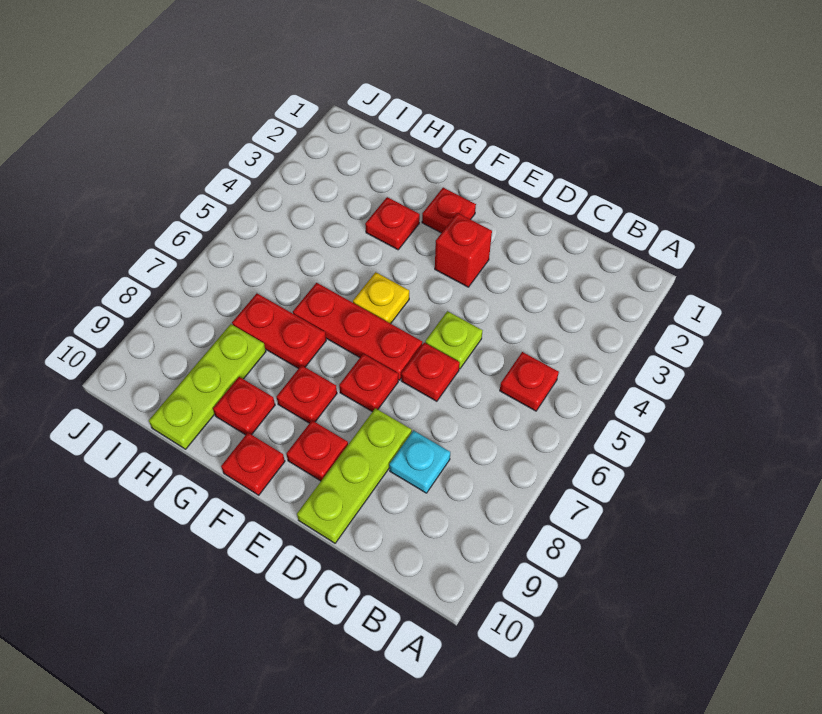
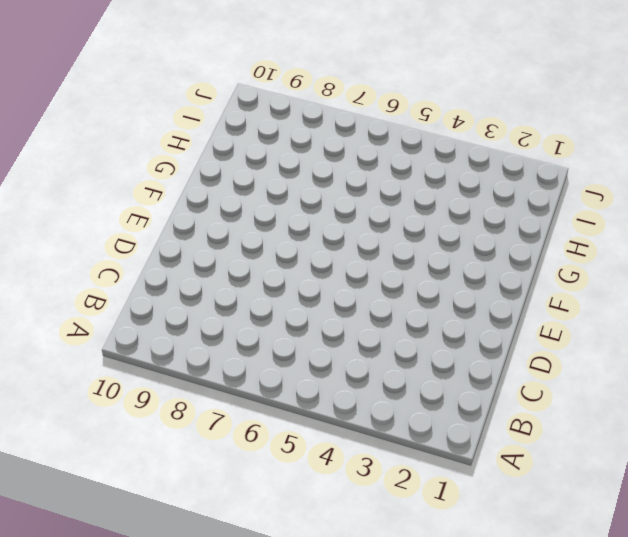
none -> red 1x1 plate [500,352,559,411]
none -> cyan 1x1 plate [389,431,450,493]
none -> lime 1x1 plate [425,311,482,369]

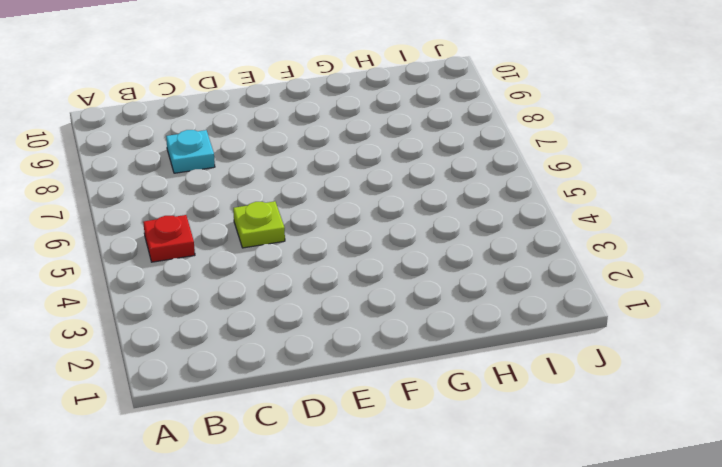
none -> red 1x1 plate [401,343,460,401]
none -> lime 1x3 plate [297,408,412,543]
none -> red 1x1 brick [435,213,492,287]

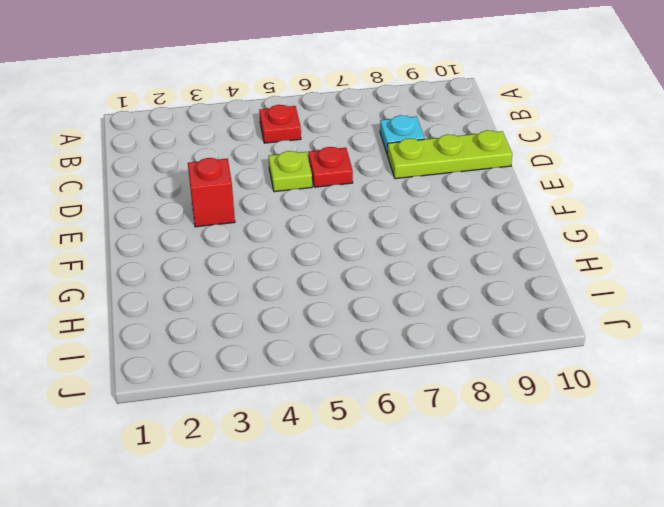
none -> red 1x3 plate [293,283,422,380]
none -> red 1x1 plate [339,354,398,412]
none -> red 1x1 plate [287,421,348,481]

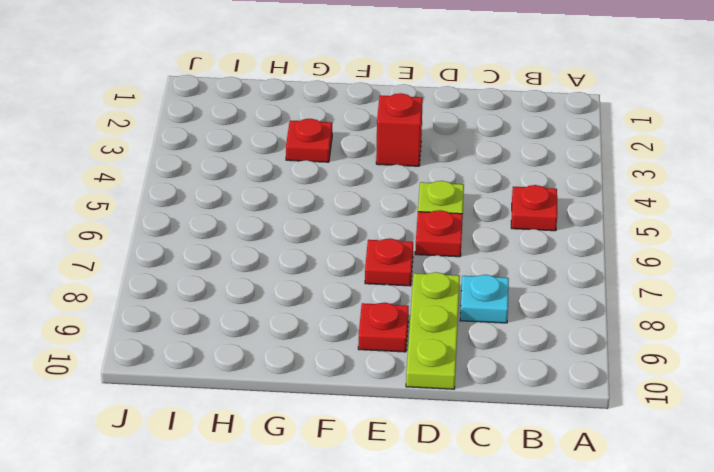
none -> red 1x3 plate [293,283,422,380]
none -> red 1x1 plate [422,188,476,233]
none -> yellow 1x1 plate [353,272,409,324]

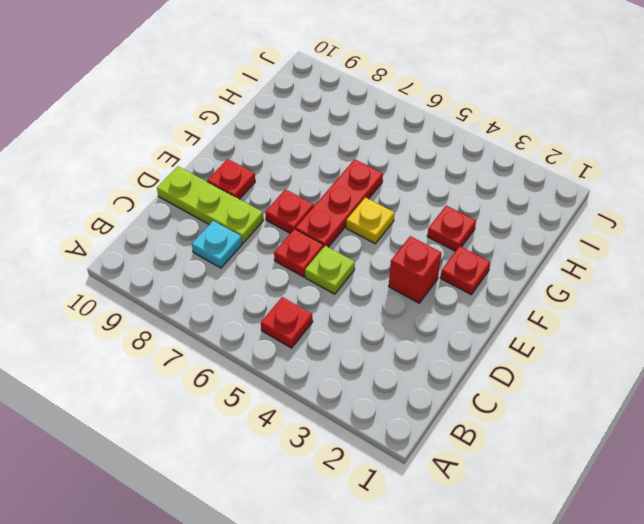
none -> red 1x1 plate [276,365,337,423]
none -> red 1x1 plate [221,433,285,495]
none -> red 1x2 plate [232,294,326,369]

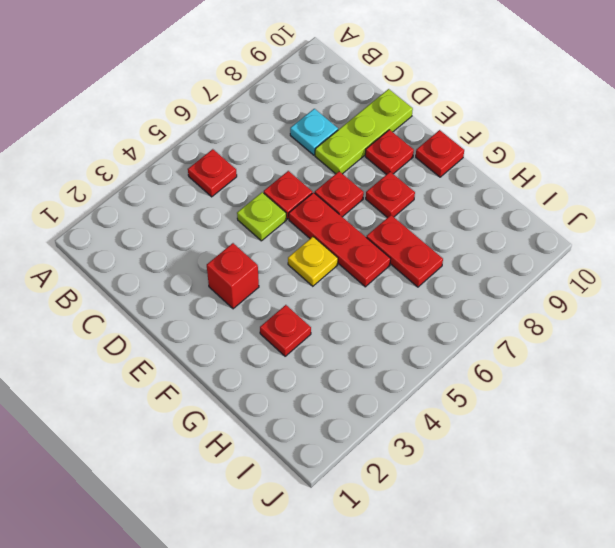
none -> red 1x1 plate [422,188,476,233]
none -> red 1x1 plate [213,377,275,435]
none -> lime 1x3 plate [149,324,266,449]

